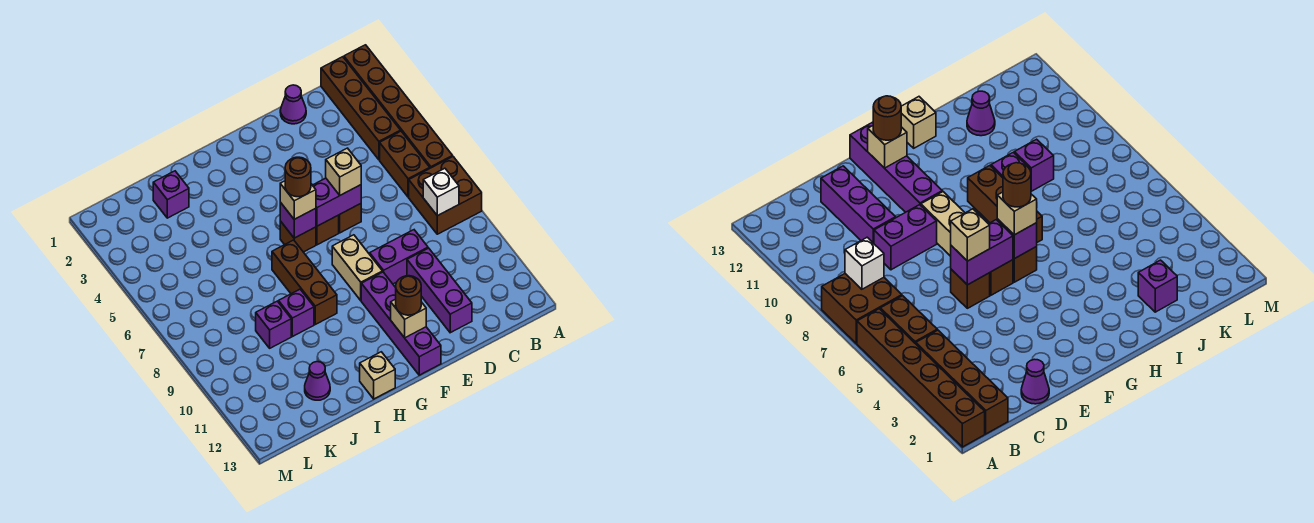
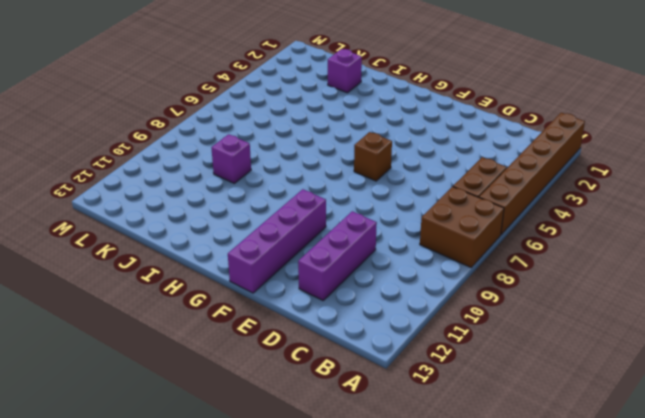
none -> brown 1x4 brick [321,57,401,160]
none -> purple 1x1 cone [280,85,306,124]
none -> purple 1x2 brick [370,230,428,284]

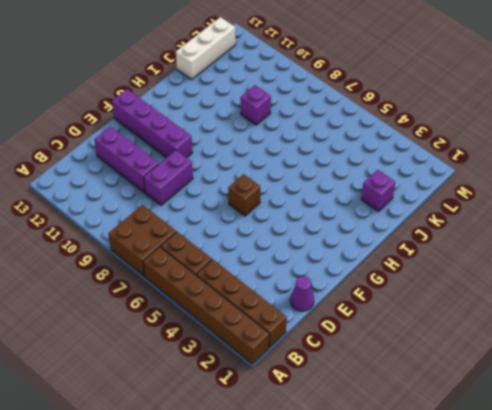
white 1x3 brick [176,17,236,79] -> none
none -> brown 1x1 brick [339,204,361,233]
none -> tan 1x2 brick [332,235,382,300]
none -> brown 1x1 brick [280,221,316,252]

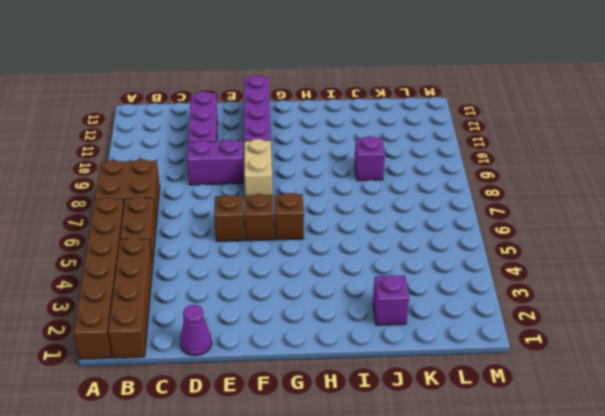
none -> brown 1x3 brick [272,240,337,324]
none -> tan 1x1 brick [360,352,395,399]
none -> purple 1x1 brick [279,289,314,337]

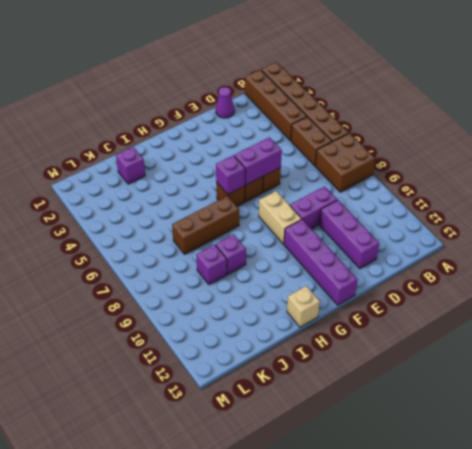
brown 1x3 brick [172,196,239,254] -> brown 1x3 brick turned to [272,240,337,324]
none -> purple 1x1 cone [305,362,330,400]
none -> white 1x1 brick [423,168,459,216]
none -> tan 1x1 brick [391,299,426,338]

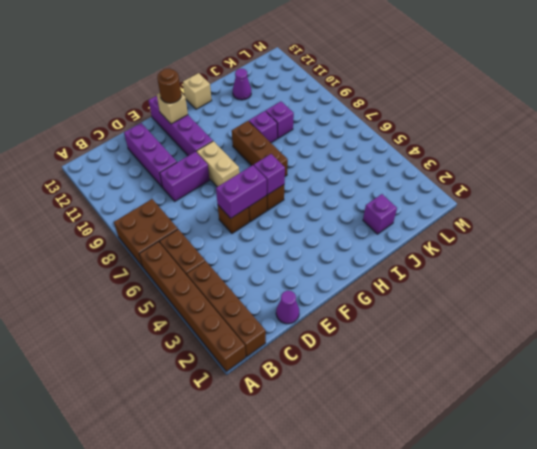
none -> white 1x1 brick [423,168,459,216]
none -> tan 1x1 brick [326,148,361,195]
none -> tan 1x1 brick [280,181,316,219]

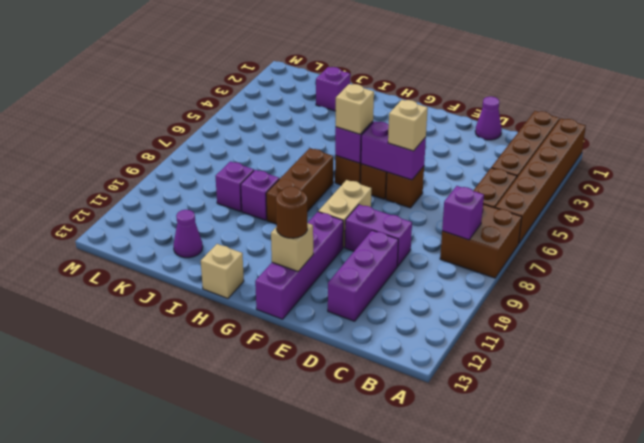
purple 1x1 brick [442,186,484,240] -> white 1x1 brick [423,168,459,216]
none -> brown 1x1 round brick [285,157,311,197]

